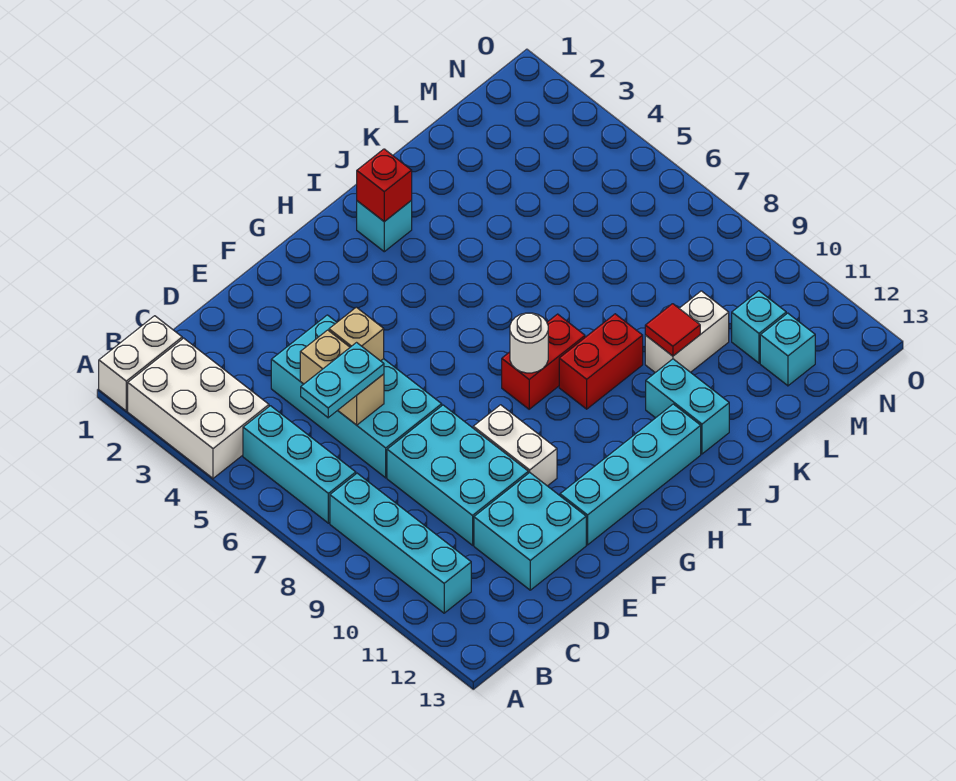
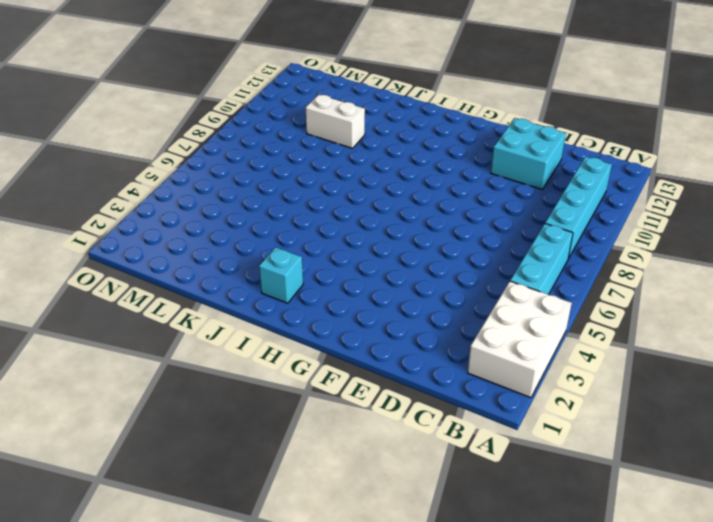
none -> white 1x2 brick [99,316,182,411]
none -> cyan 2x4 brick [271,315,442,478]
none -> cyan 2x3 brick [387,405,528,545]

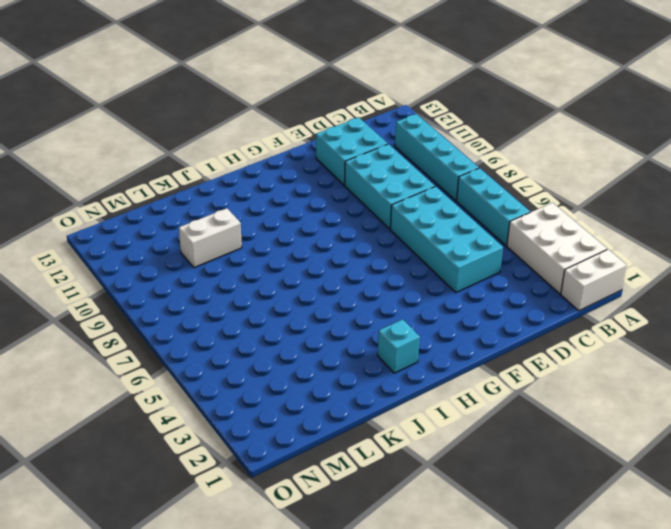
none -> white 1x2 brick [473,405,557,486]
none -> cyan 1x4 brick [560,404,701,545]
none -> red 1x2 brick [502,314,585,409]

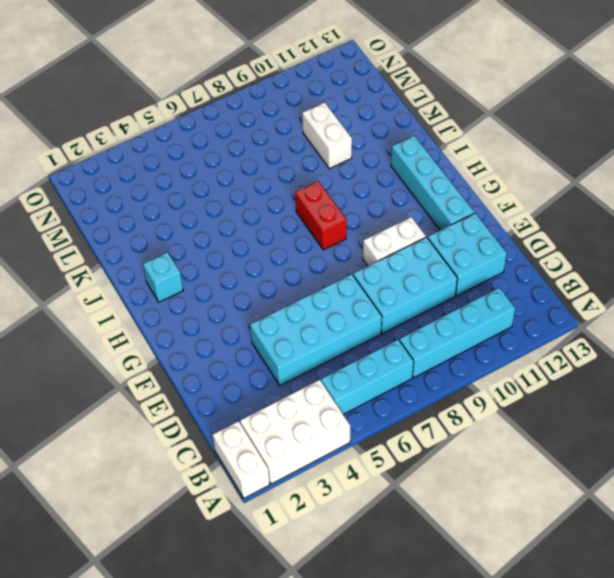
none -> red 1x2 brick [559,314,643,409]
none -> cyan 1x2 brick [646,359,729,454]
none -> cyan 1x1 brick [732,291,786,363]

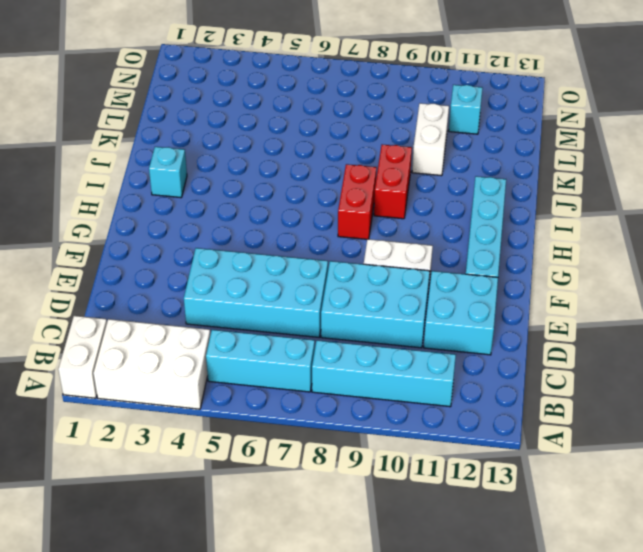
none -> cyan 1x2 brick [646,359,729,454]
none -> cyan 1x1 brick [760,313,815,386]
none -> tan 1x2 brick [300,330,384,425]

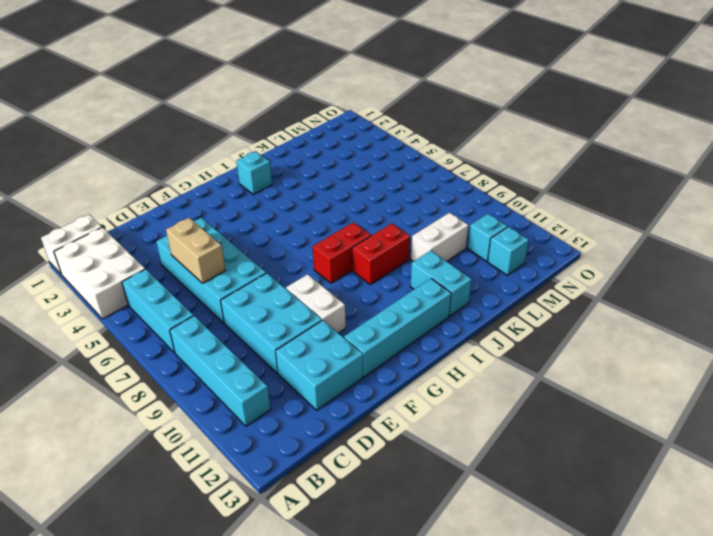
none -> tan 1x1 brick [329,307,384,361]
none -> white 1x1 round brick [510,313,548,373]
none -> red 1x1 brick [357,149,412,222]

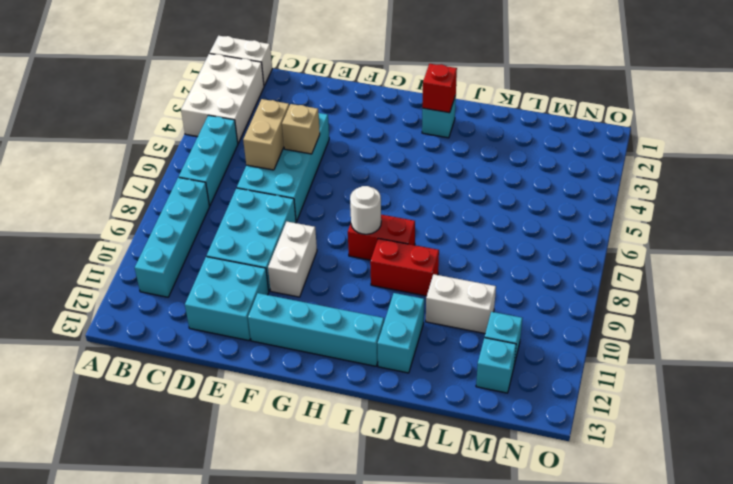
none -> red 1x1 tile [645,304,700,356]
none -> cyan 1x2 plate [301,343,384,418]

